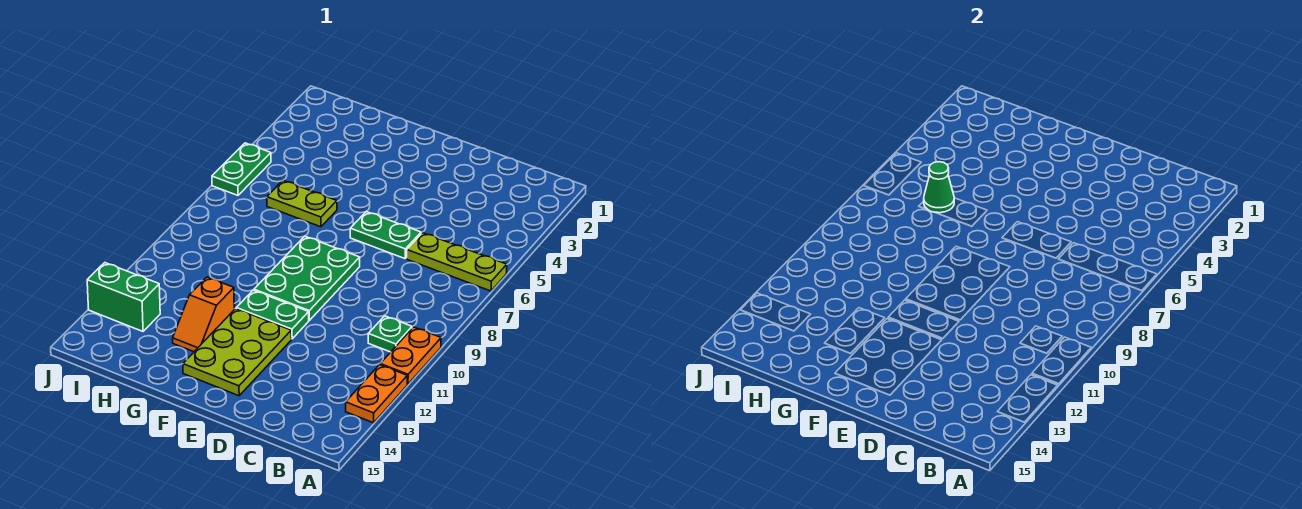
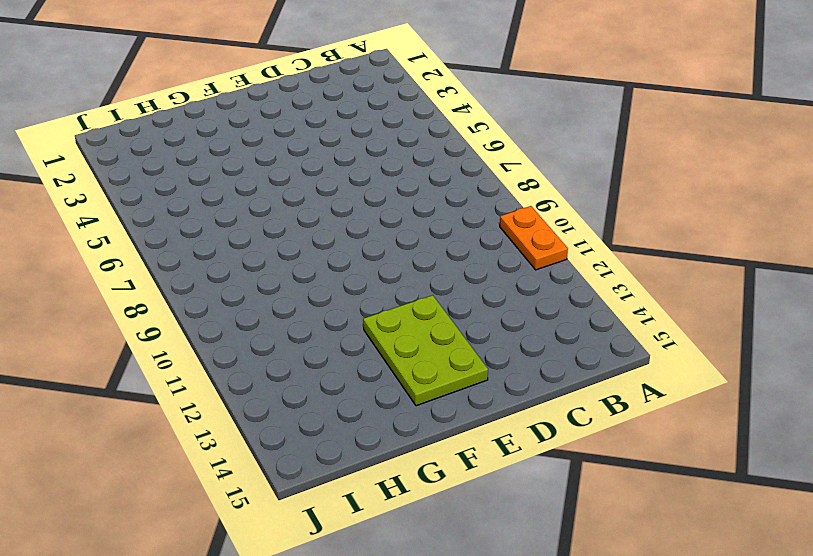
none -> lime 1x3 plate [407,233,507,291]
none -> orange 1x2 plate [346,365,407,423]
none -> green 1x1 plate [368,316,412,352]

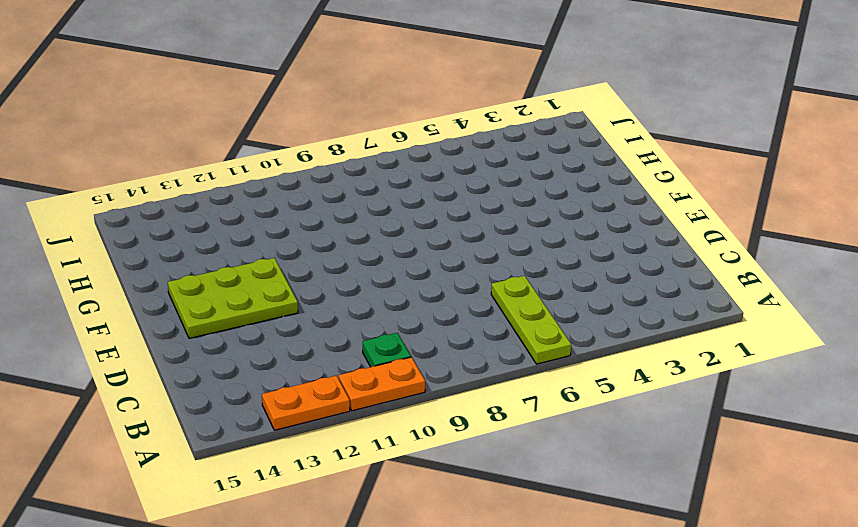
none -> green 1x2 plate [350,212,421,259]
none -> green 2x3 plate [254,236,360,320]
none -> green 1x2 plate [236,290,309,339]

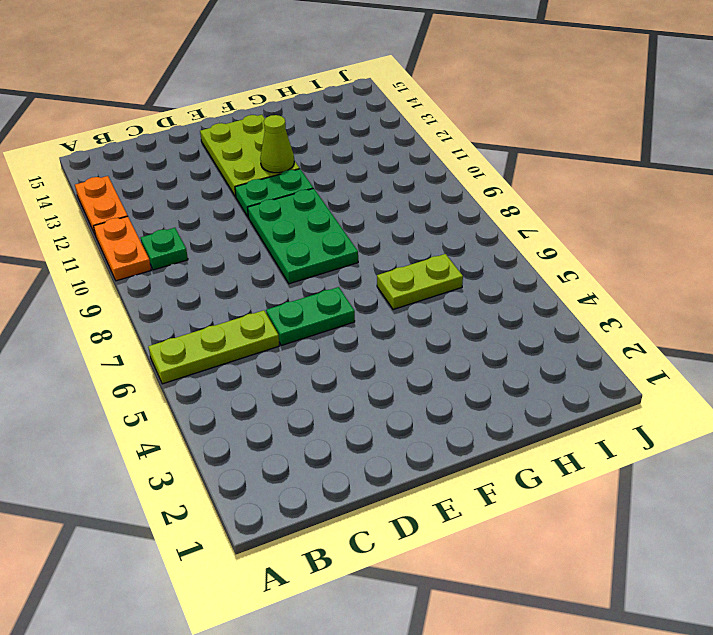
lime 1x1 cone [260,115,294,173] -> none
none -> orange 1x2 slope [173,277,234,352]
none -> green 1x2 brick [87,263,160,331]
none -> green 1x2 plate [212,143,271,195]

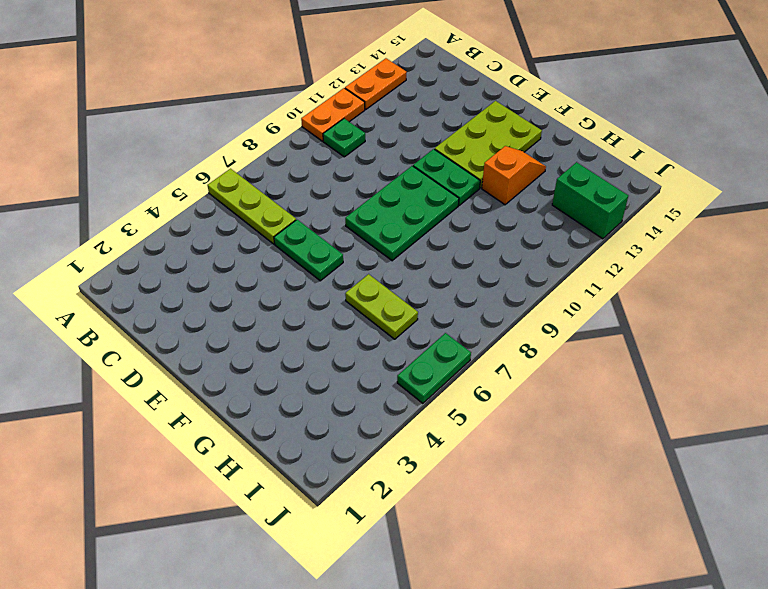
none -> green 1x1 cone [924,162,954,213]

